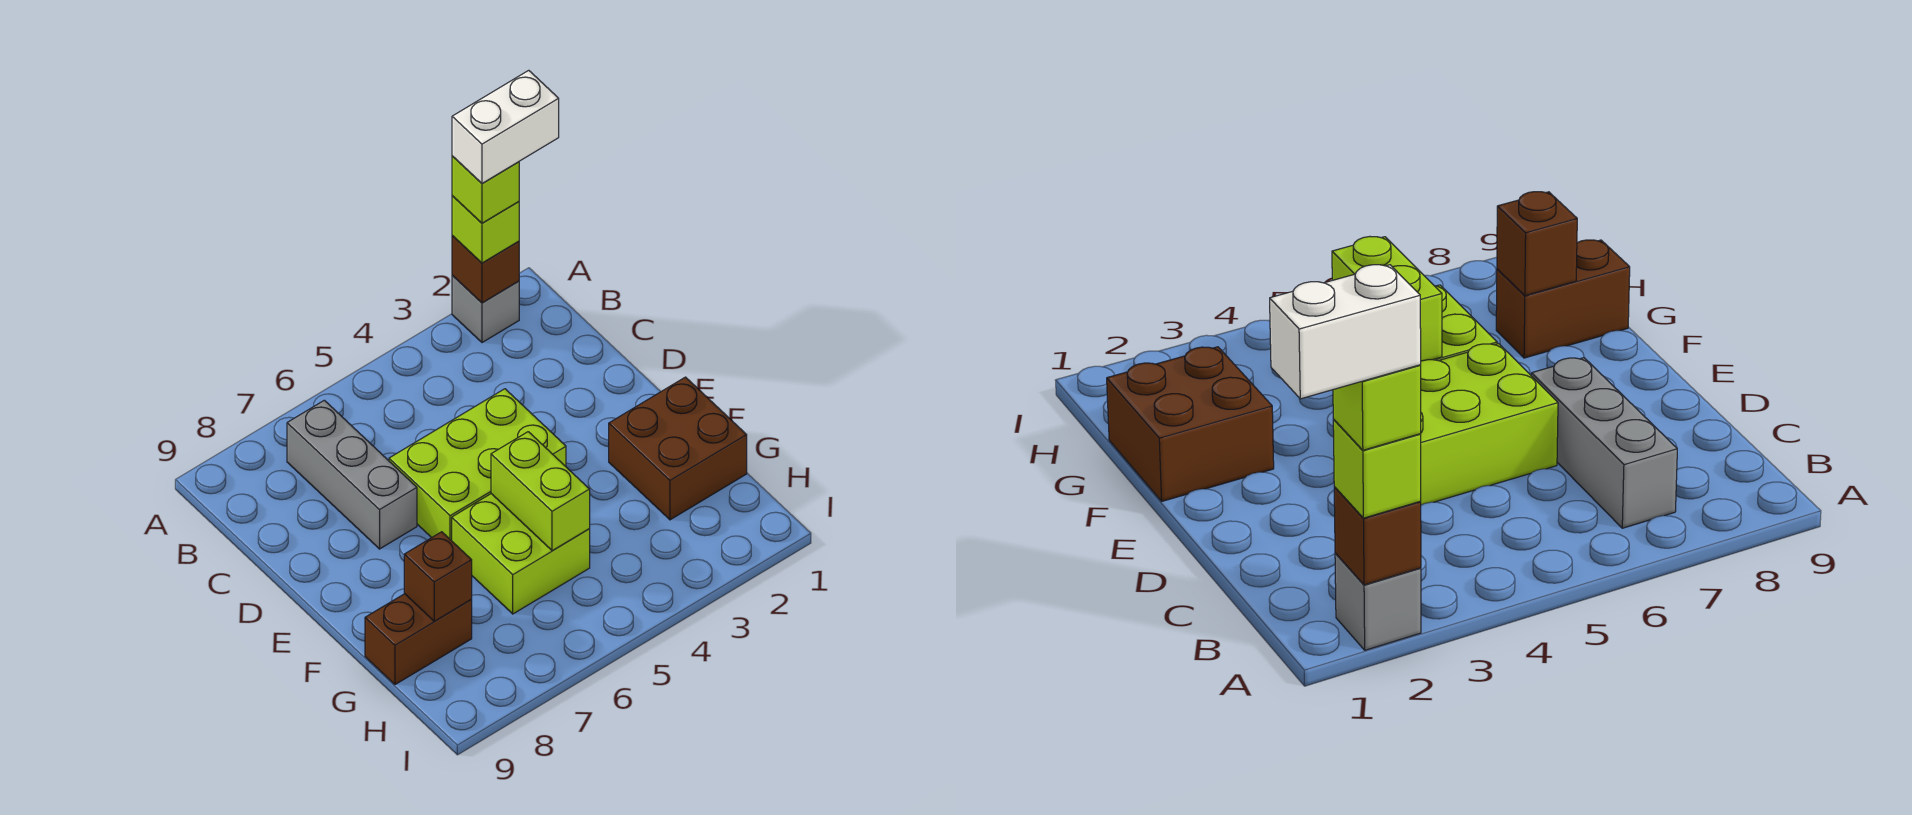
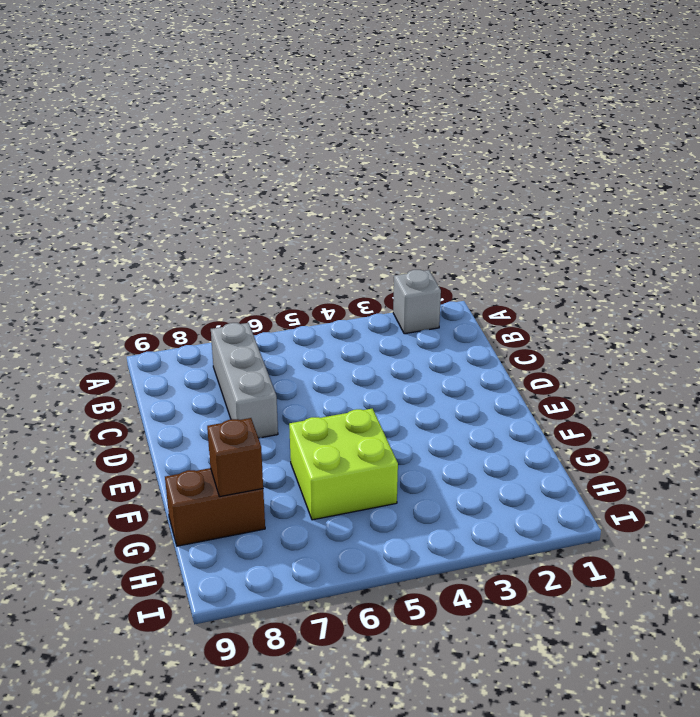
none -> lime 2x3 brick [389,389,566,541]
none -> brown 2x2 brick [609,377,747,520]
none -> brown 1x1 brick [452,236,519,303]

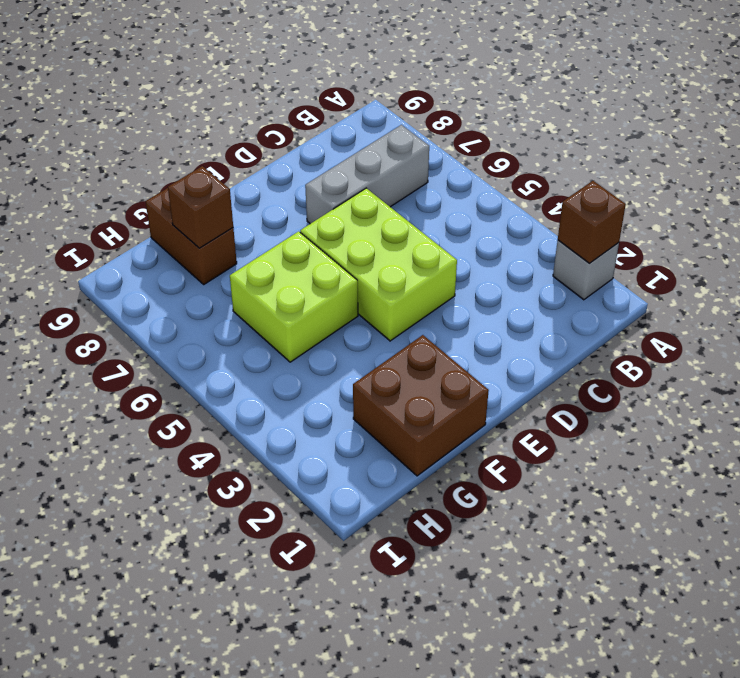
none -> lime 1x2 brick [491,432,590,551]
none -> lime 1x1 brick [452,196,519,263]
none -> lime 1x1 brick [452,156,519,223]

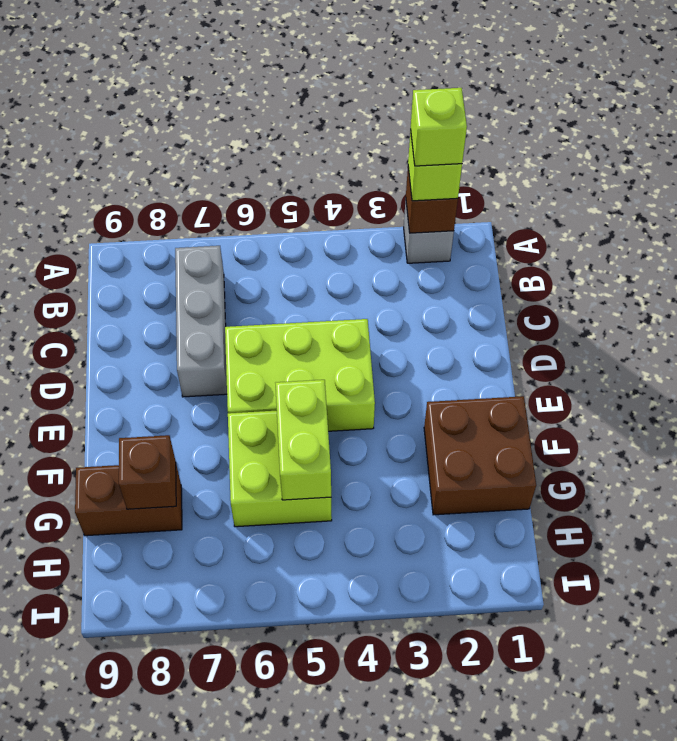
none -> white 1x2 brick [452,70,559,184]

